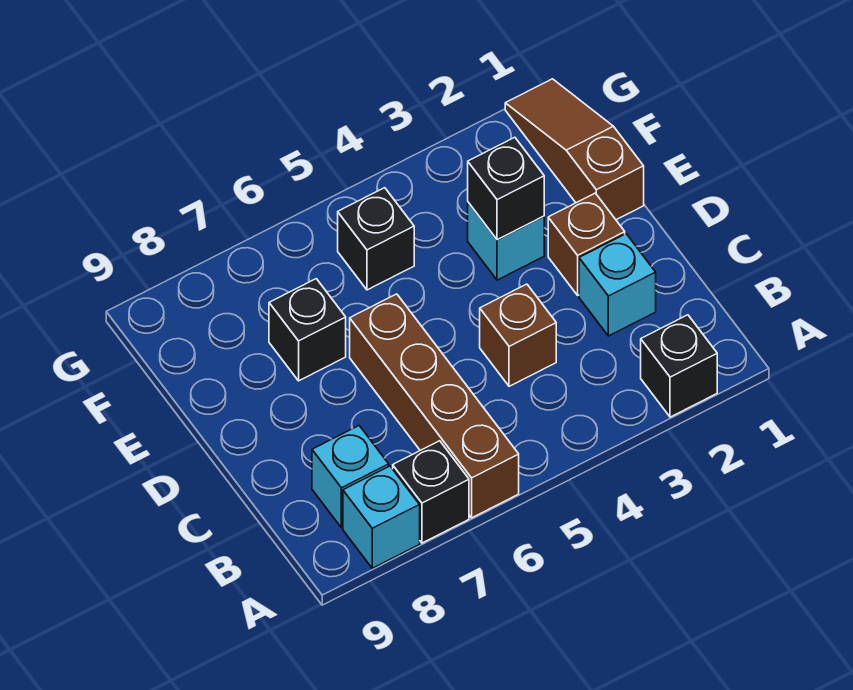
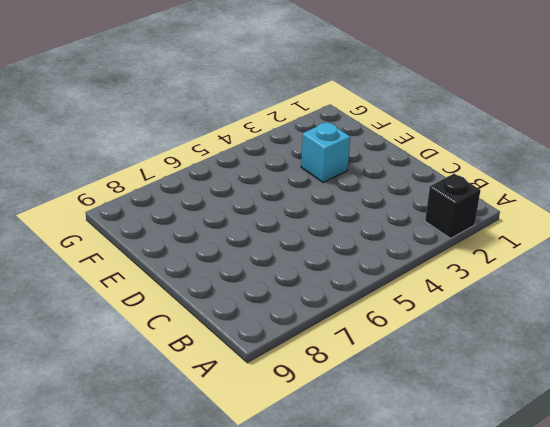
none -> brown 1x4 brick [350,294,519,518]
none -> black 1x1 brick [393,441,469,543]
none -> cyan 1x1 brick [343,466,420,568]

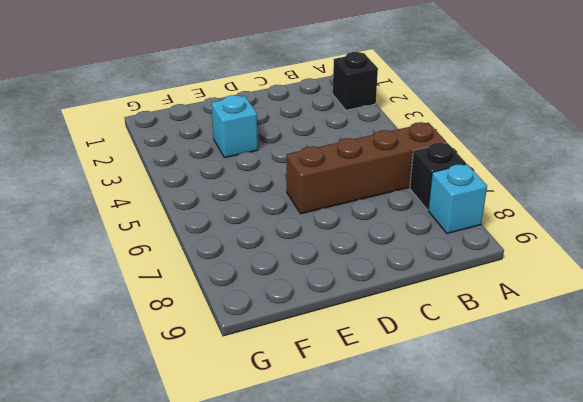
none -> cyan 1x1 brick [312,426,389,528]
none -> cyan 1x1 brick [579,234,656,336]
none -> brown 1x1 brick [480,284,556,386]

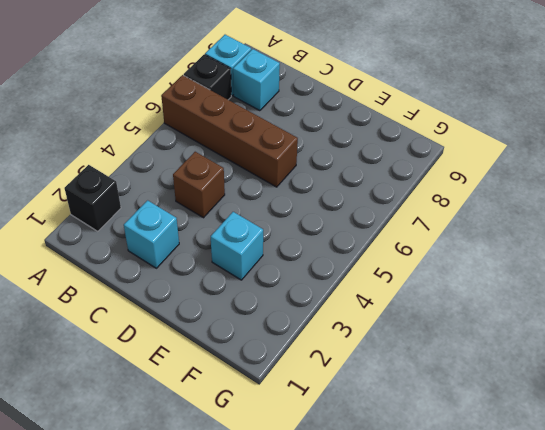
none -> brown 1x1 brick [548,193,625,295]
none -> brown 1x3 slope [505,79,644,220]
none -> black 1x1 brick [269,279,346,381]

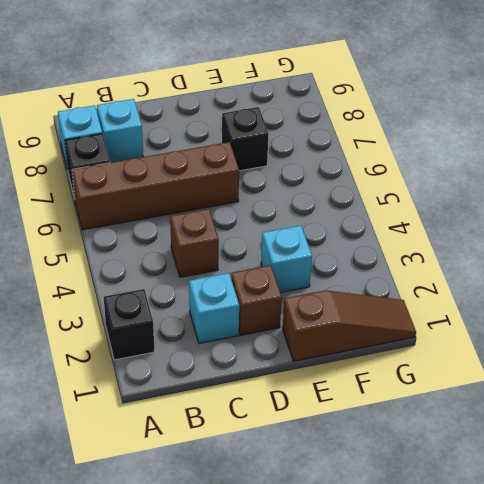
none -> black 1x1 brick [338,188,414,290]
none -> black 1x1 brick [468,137,544,240]

